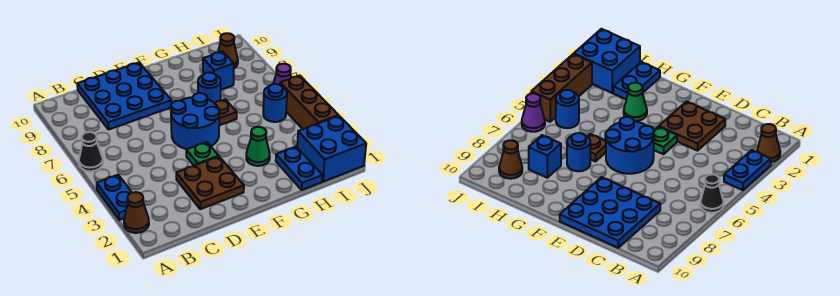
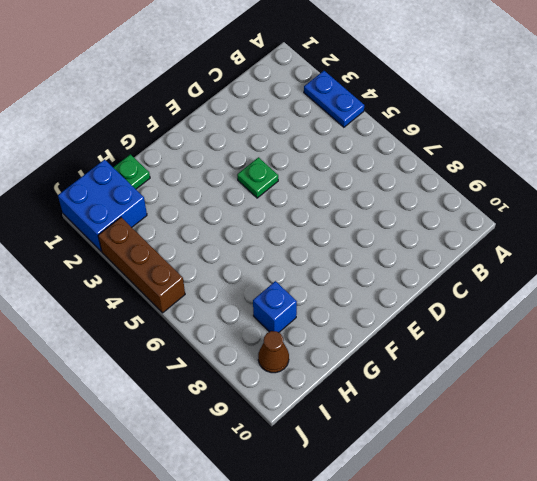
green 1x1 plate [113,154,150,189] -> blue 1x2 plate [276,147,323,190]
none -> brown 1x1 cone [124,192,149,233]
none -> black 1x1 cone [79,132,103,171]
none -> blue 3x3 plate [77,63,172,130]

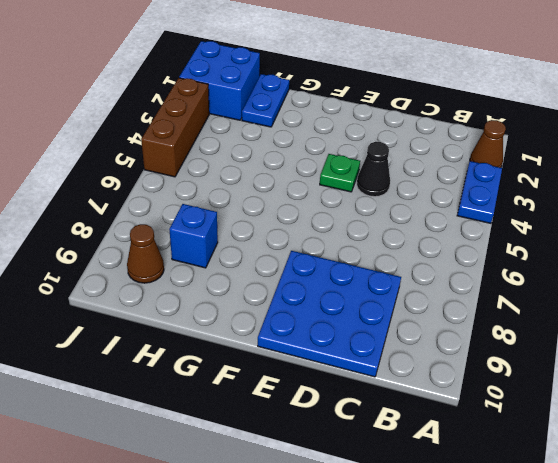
black 1x1 cone [357,142,390,197] -> black 1x1 cone moved to [79,132,103,171]
none -> brown 2x2 plate [176,157,244,209]
none -> blue 2x2 round brick [171,93,219,149]
none -> green 1x1 cone [246,127,270,166]

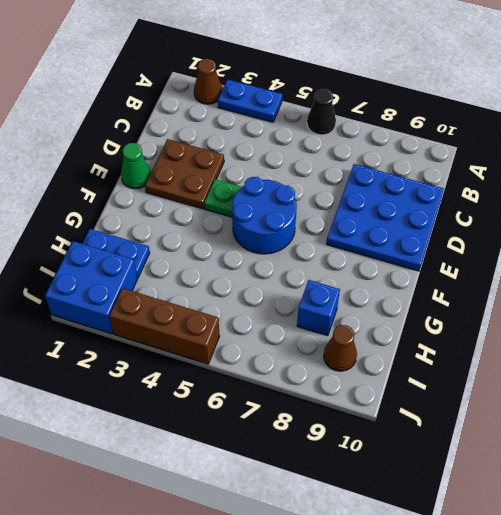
green 1x1 cone [121,143,151,189] -> green 1x1 cone moved to [246,127,270,166]
none -> brown 1x1 plate [215,99,237,125]
none -> blue 1x1 round brick [198,72,221,103]
none -> blue 1x1 round brick [263,84,287,122]

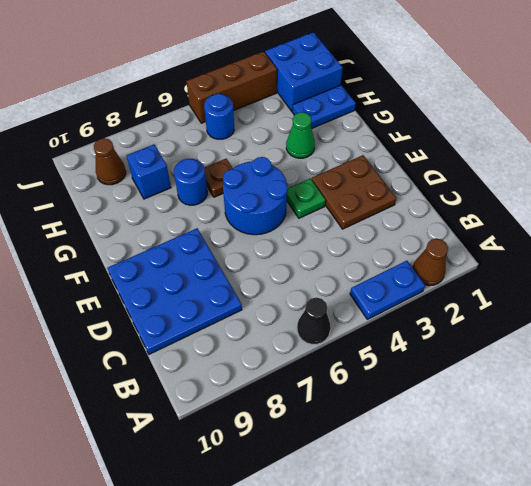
none -> purple 1x1 cone [273,64,291,85]

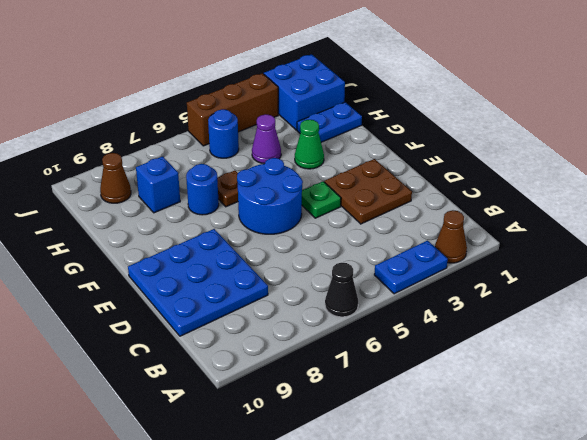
purple 1x1 cone [252,114,281,164] -> purple 1x1 cone moved to [273,64,291,85]

